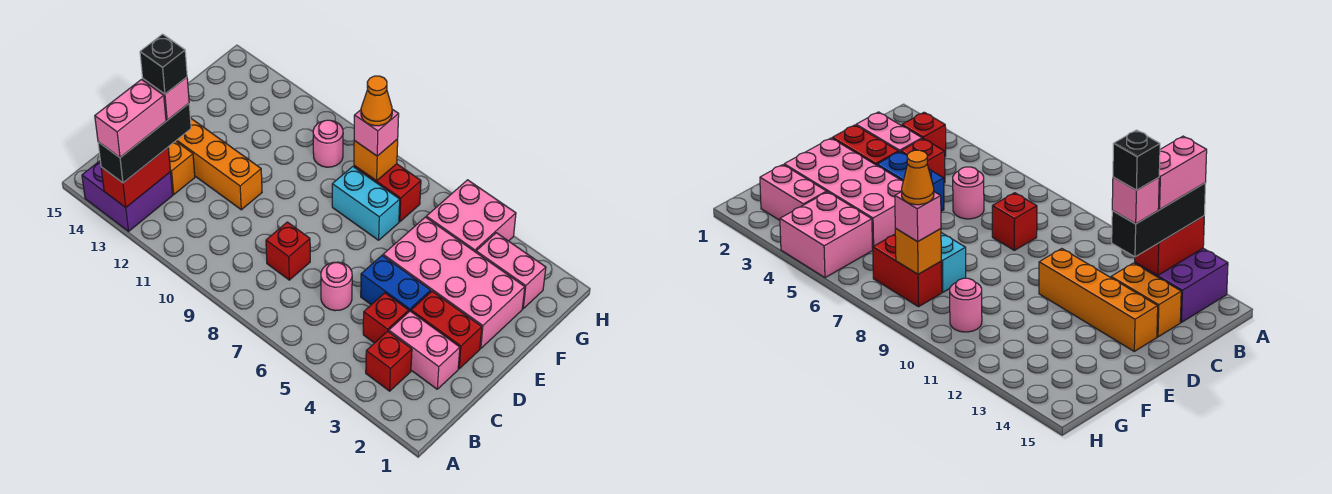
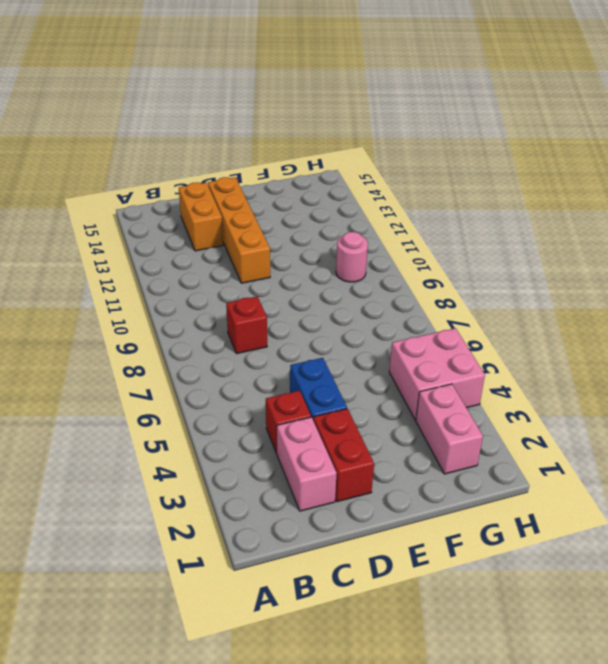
none -> purple 2x2 brick [82,161,173,231]
none -> red 1x1 brick [366,331,412,391]
none -> pink 1x1 round brick [321,262,352,311]

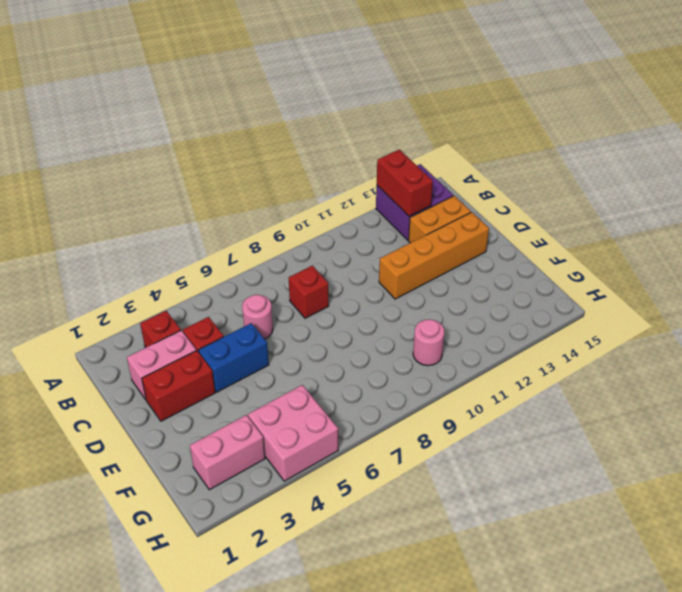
none -> pink 2x4 brick [383,217,525,349]
none -> cyan 1x2 brick [332,167,400,240]
none -> red 1x2 brick [354,164,421,222]

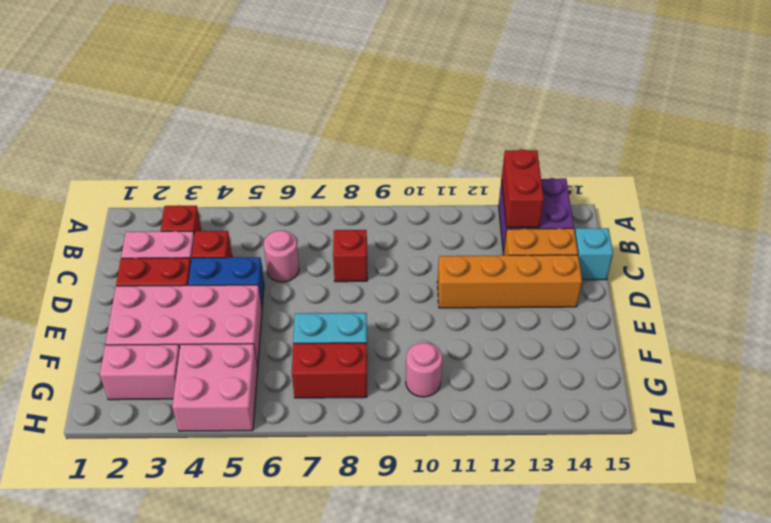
cyan 1x1 brick [575,228,613,280] -> none
none -> orange 1x1 brick [354,139,398,181]
none -> black 1x3 brick [98,104,191,183]
none -> pink 1x1 brick [354,109,399,156]

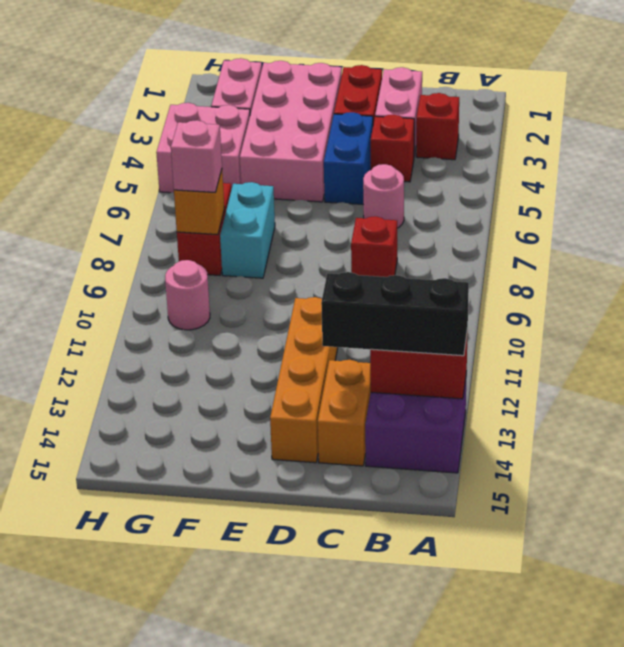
none -> pink 1x2 brick [95,80,166,157]
none -> pink 1x1 brick [143,77,189,120]
none -> orange 1x1 cone [361,76,392,126]

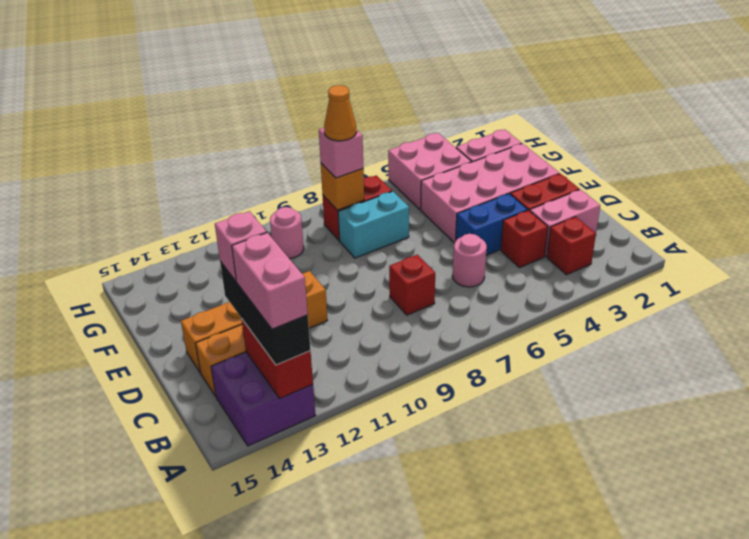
none -> black 1x1 brick [140,34,187,94]

